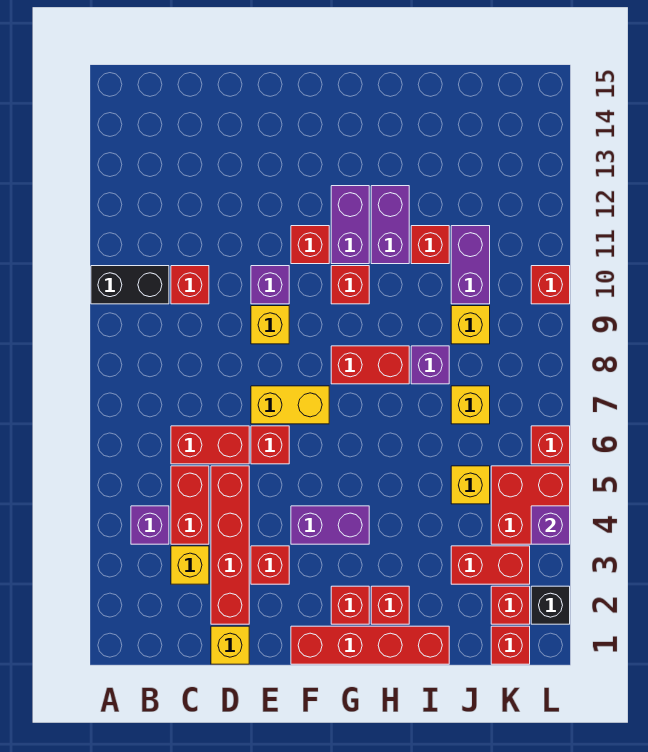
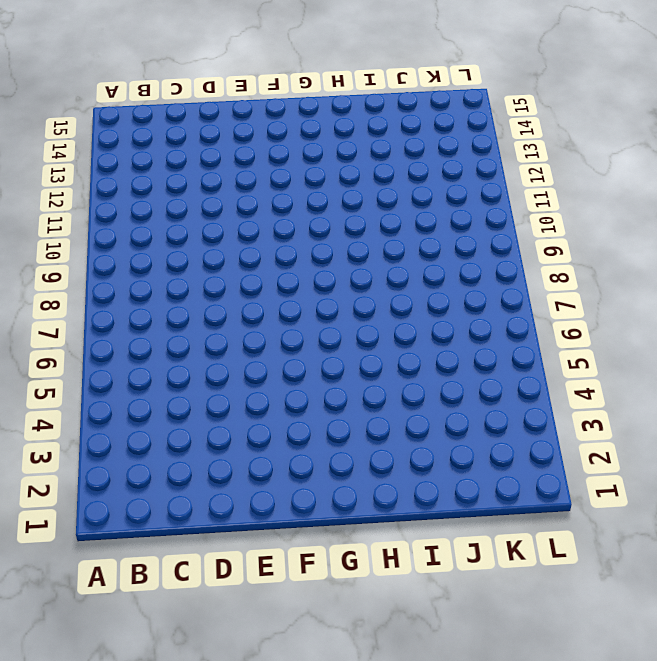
none -> black 1x2 brick [91,266,169,304]
none -> purple 1x1 brick [131,506,169,544]
none -> yellow 1x1 brick [171,546,209,584]
none -> red 1x2 brick [171,466,209,544]

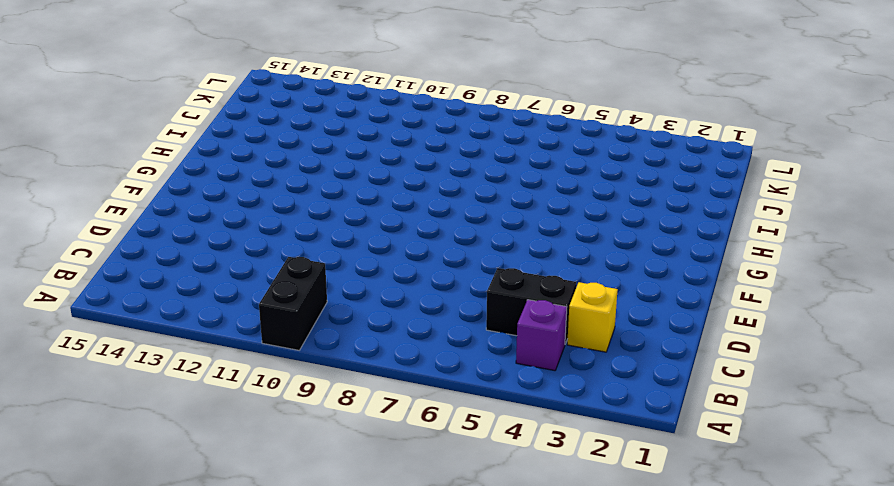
black 1x2 brick [486,268,576,344] -> red 1x2 brick [171,466,209,544]
none -> red 1x2 brick [171,426,249,464]
none -> red 1x1 brick [171,266,209,304]
none -> yellow 1x1 brick [211,626,249,664]
none -> red 1x4 brick [211,466,249,624]

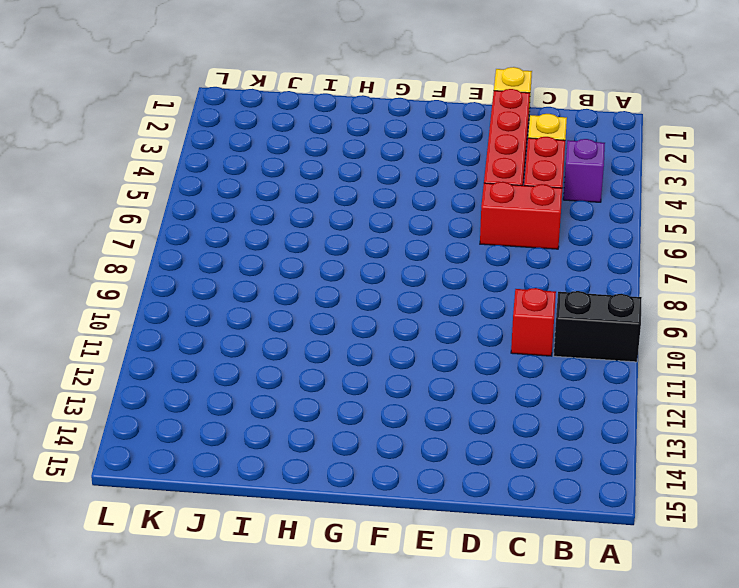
none -> red 1x1 brick [251,546,289,584]
none -> red 1x1 brick [251,426,289,464]
none -> yellow 1x2 brick [251,386,329,424]
none -> yellow 1x1 brick [251,306,289,344]

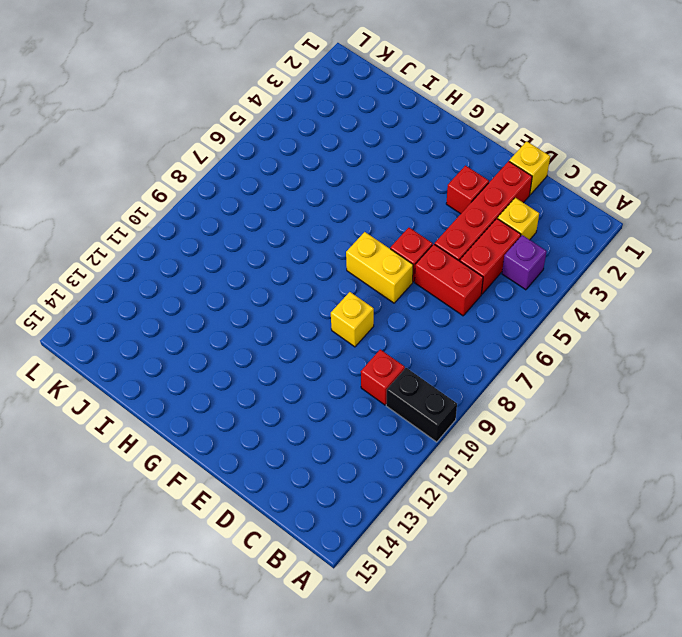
none -> purple 1x1 brick [251,266,289,304]
none -> red 1x4 brick [291,626,449,664]
none -> purple 1x2 brick [291,506,369,544]
none -> red 1x1 brick [291,226,329,264]

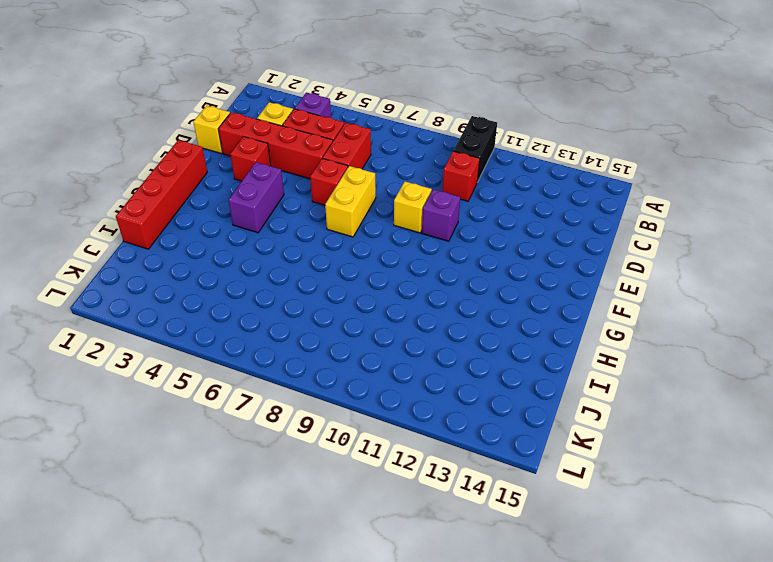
none -> red 1x1 brick [291,226,329,264]
none -> red 1x1 brick [331,586,369,624]
none -> red 1x2 brick [331,346,409,384]
none -> red 1x1 brick [331,266,369,304]

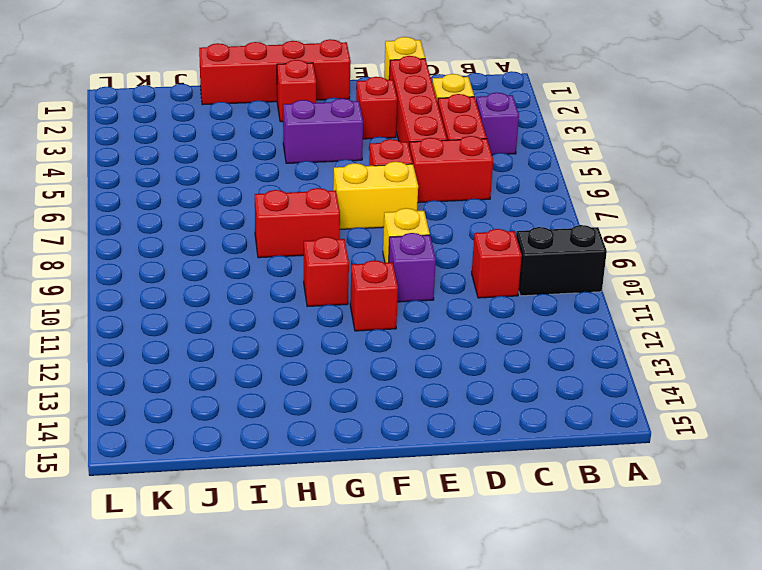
none -> purple 1x2 brick [331,186,369,264]
none -> red 1x1 brick [371,586,409,624]
none -> purple 1x2 brick [371,186,409,264]
none -> purple 1x1 brick [411,346,449,384]

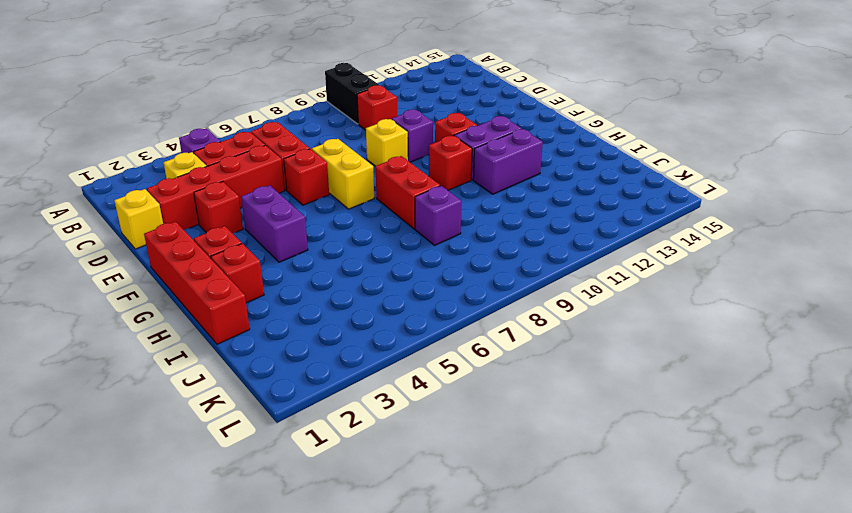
none -> red 1x1 brick [411,226,449,264]
none -> red 1x2 brick [451,546,530,584]
none -> yellow 1x1 brick [451,466,490,504]
none -> yellow 1x1 brick [451,386,490,424]

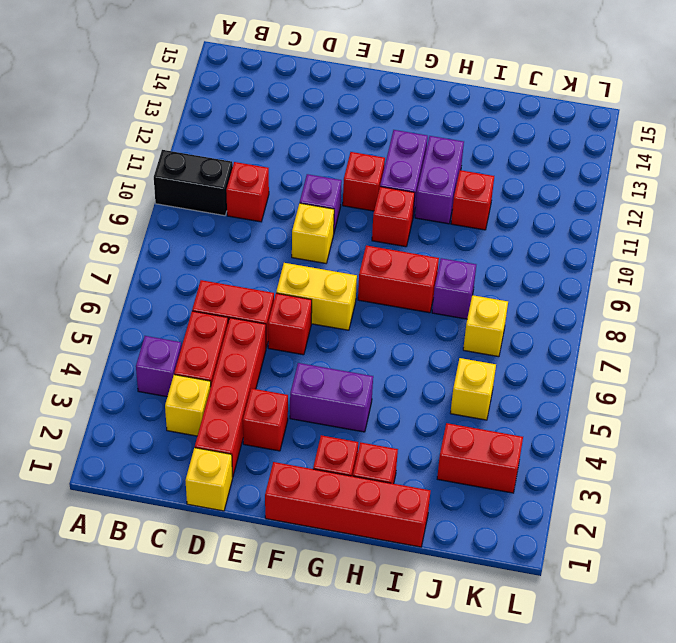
none -> yellow 1x1 brick [451,306,490,344]
none -> purple 1x2 brick [451,226,490,304]
none -> red 1x1 brick [491,626,530,664]
none -> red 1x1 brick [491,586,530,624]

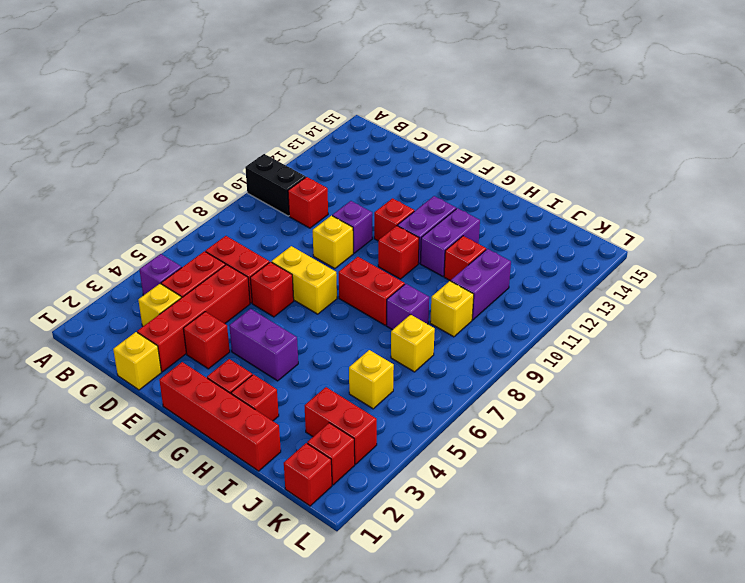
none -> red 2x2 brick [491,466,570,544]
none -> black 1x1 brick [531,586,570,624]
none -> red 1x1 brick [531,426,570,464]
none -> red 1x1 brick [531,266,570,304]

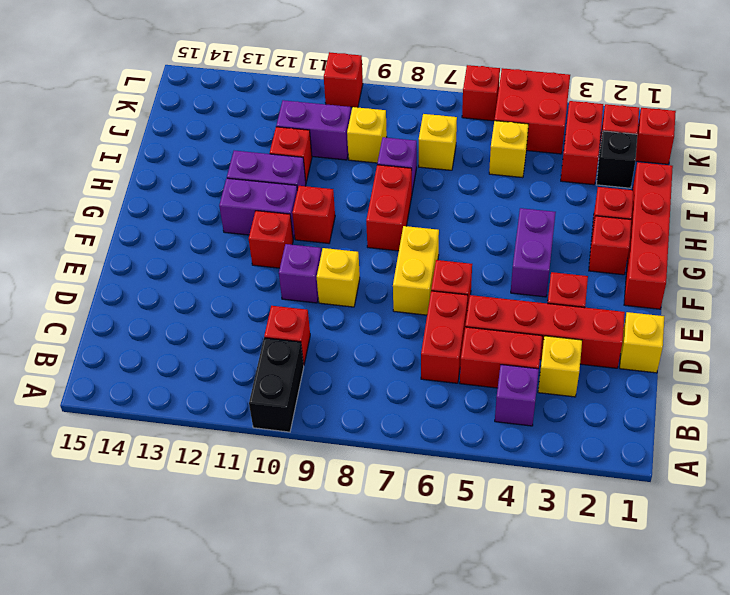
black 1x1 brick [596,131,637,188] -> black 1x1 brick moved to [531,586,570,624]
none -> purple 1x1 brick [531,506,570,544]

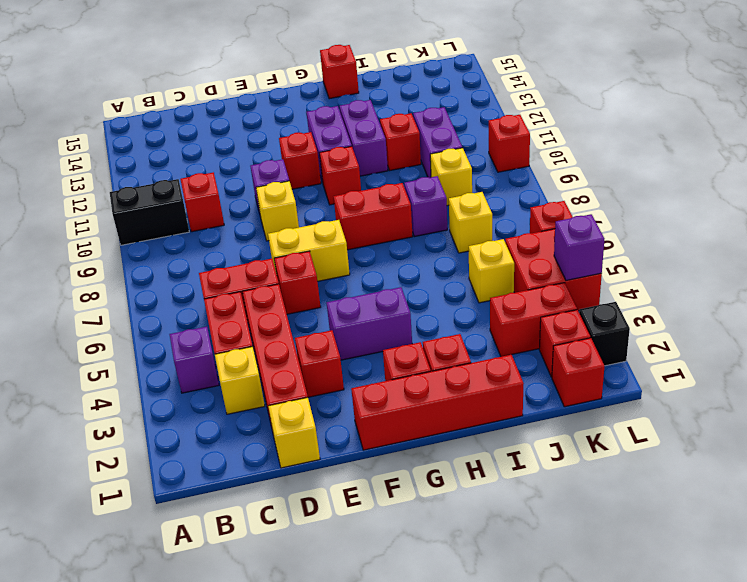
red 1x1 brick [320,45,359,99] -> none

